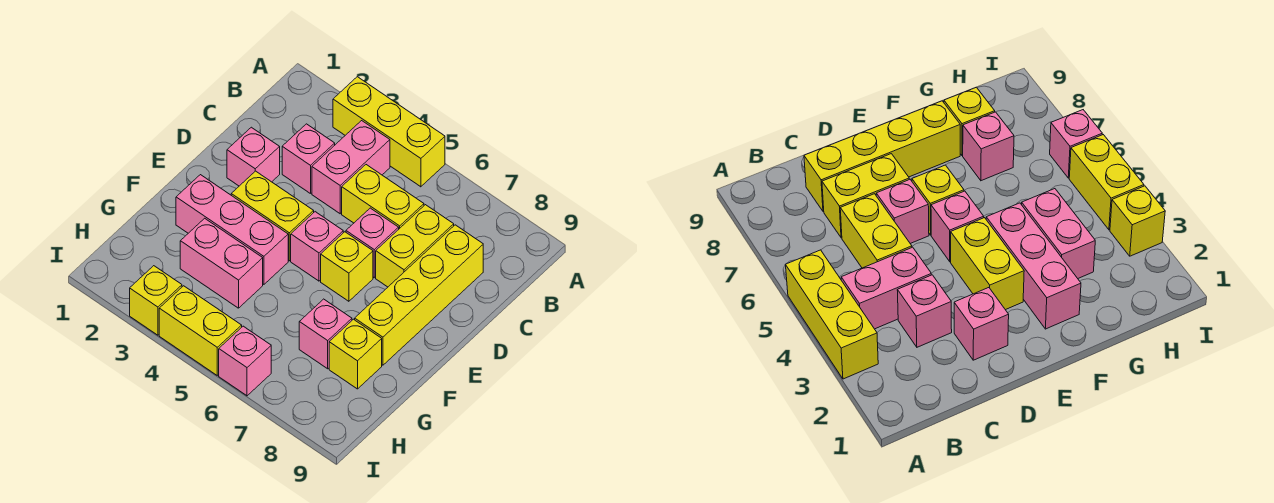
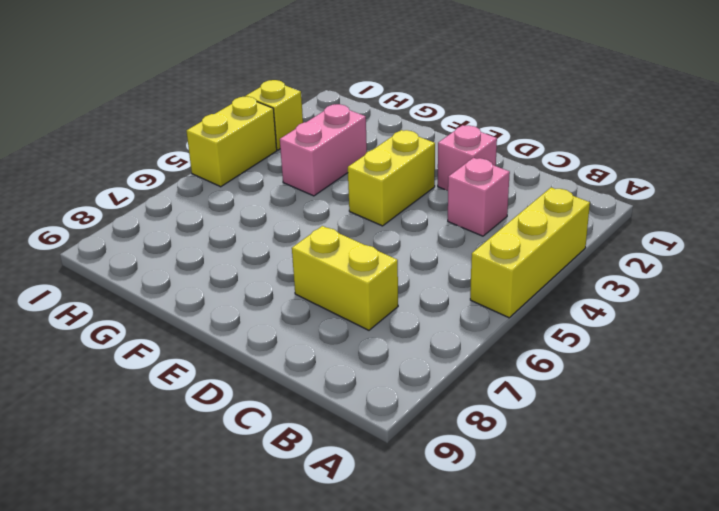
none -> pink 1x2 brick [312,121,390,214]
none -> yellow 1x2 brick [342,165,424,229]
none -> yellow 1x4 brick [355,225,483,365]

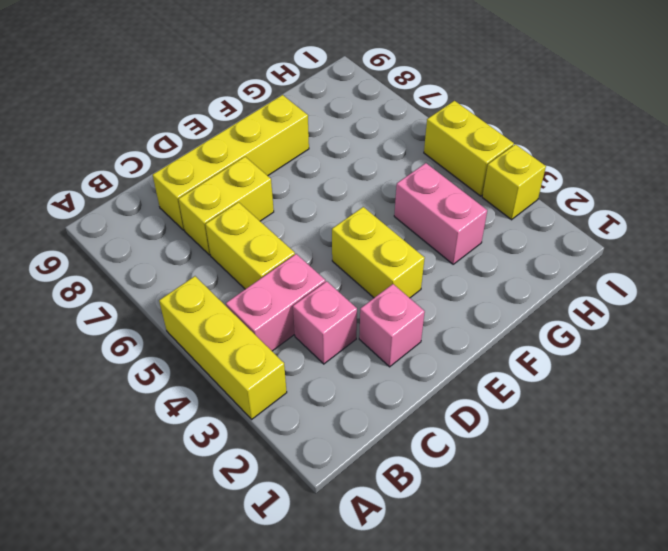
none -> pink 1x1 brick [346,208,399,278]
none -> pink 1x1 brick [291,212,343,281]
none -> yellow 1x1 brick [321,232,373,301]

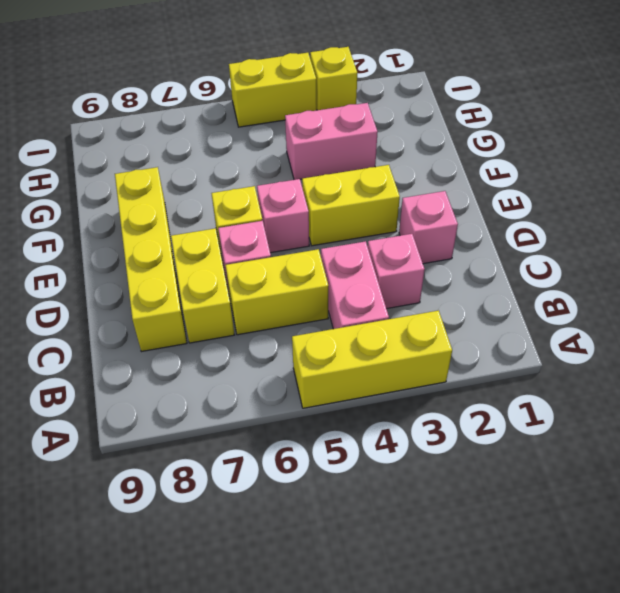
none -> pink 1x3 brick [176,175,288,284]
none -> pink 1x1 brick [299,299,352,369]
none -> yellow 1x1 brick [329,319,382,389]

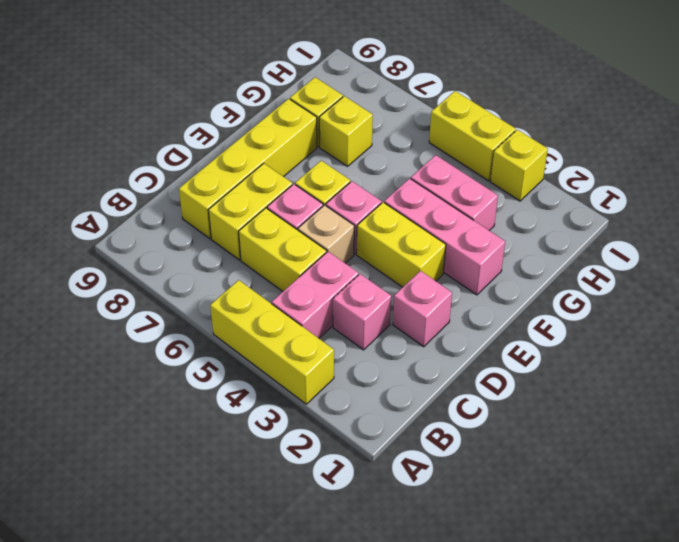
tan 1x1 brick [298,205,354,263] -> none
yellow 1x1 brick [319,96,373,166] -> pink 1x1 brick [299,299,352,369]
none -> pink 1x1 brick [219,326,271,396]

